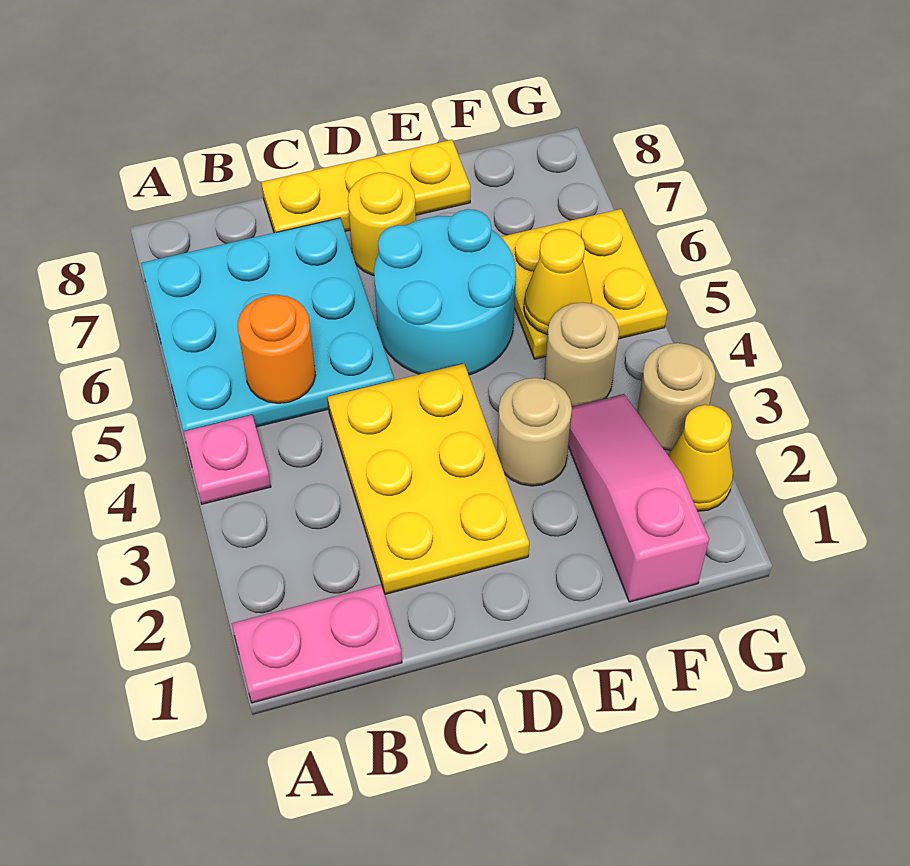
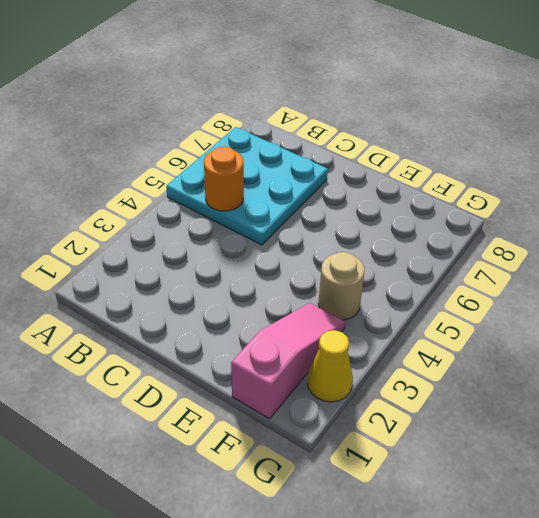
none -> pink 1x2 plate [232,585,402,703]
none -> pink 1x1 plate [183,415,271,504]
none -> yellow 2x3 plate [327,364,529,594]

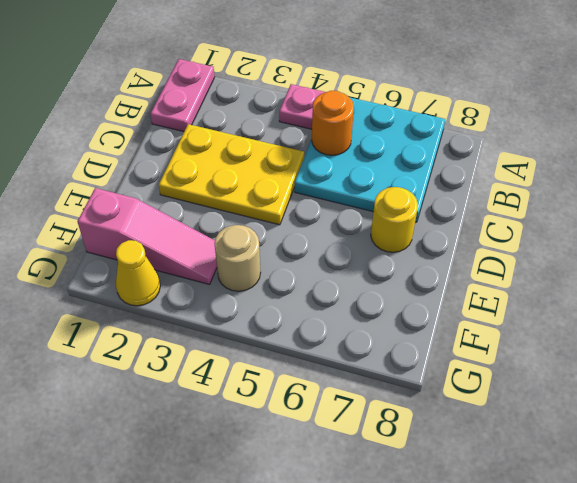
none -> yellow 1x3 plate [261,140,470,233]
none -> cyan 2x2 round brick [374,209,516,375]
none -> tan 1x1 round brick [497,378,572,486]

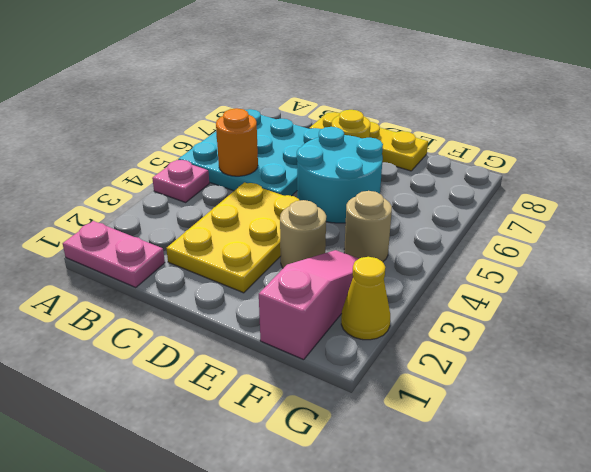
none -> yellow 2x2 plate [501,209,667,359]
none -> tan 1x1 round brick [637,343,715,450]
none -> yellow 1x1 cone [524,229,592,335]

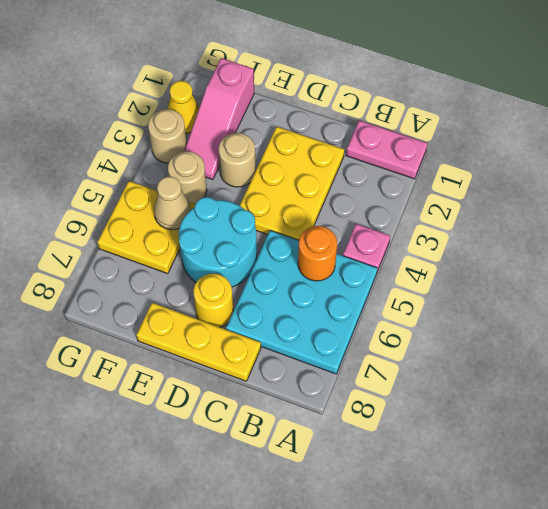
tan 1x1 cone [154,177,191,230] -> yellow 1x1 cone [524,229,592,335]

